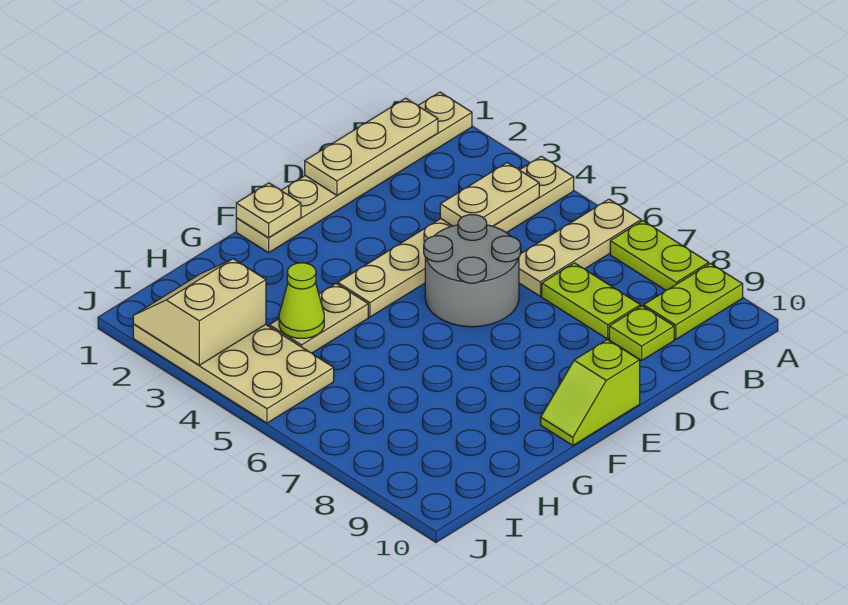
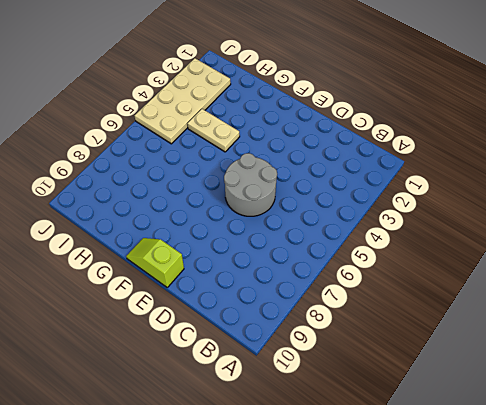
none -> tan 1x6 plate [236,92,472,253]
none -> tan 1x6 plate [338,156,574,317]
none -> tan 1x3 plate [519,199,641,296]

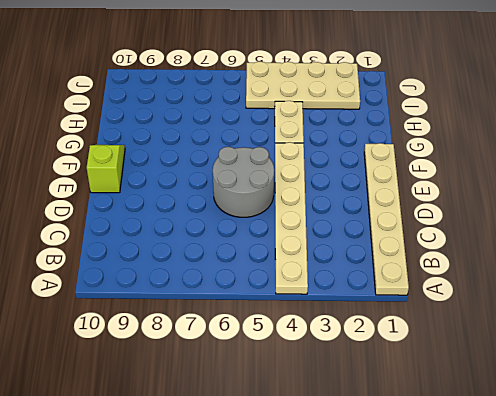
none -> tan 1x3 plate [519,199,641,296]
none -> lime 1x2 plate [610,221,709,290]
none -> lime 1x2 plate [644,264,743,339]

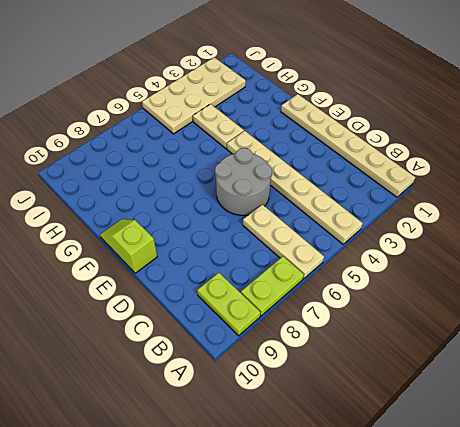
none -> lime 1x2 plate [542,263,640,339]
none -> lime 1x1 plate [609,306,674,360]
none -> tan 1x3 plate [305,98,438,195]

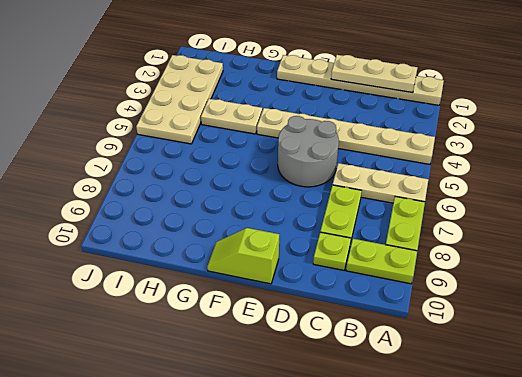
none -> tan 1x2 plate [440,163,539,226]
none -> tan 1x1 plate [236,183,301,238]
none -> lime 1x1 cone [279,263,324,338]

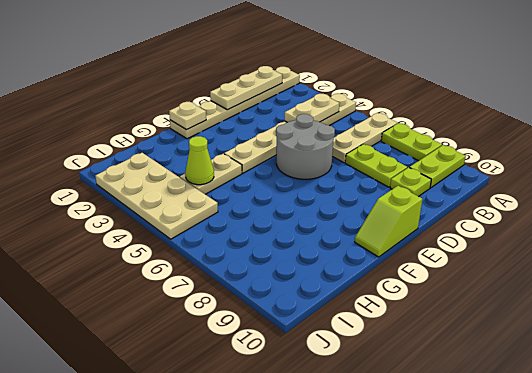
none -> tan 2x2 slope [133,259,266,365]

